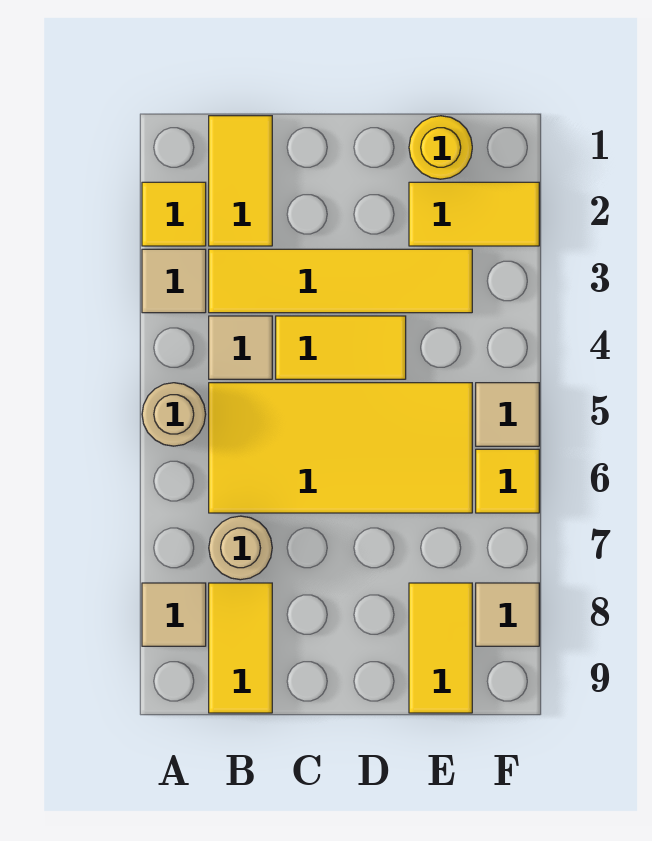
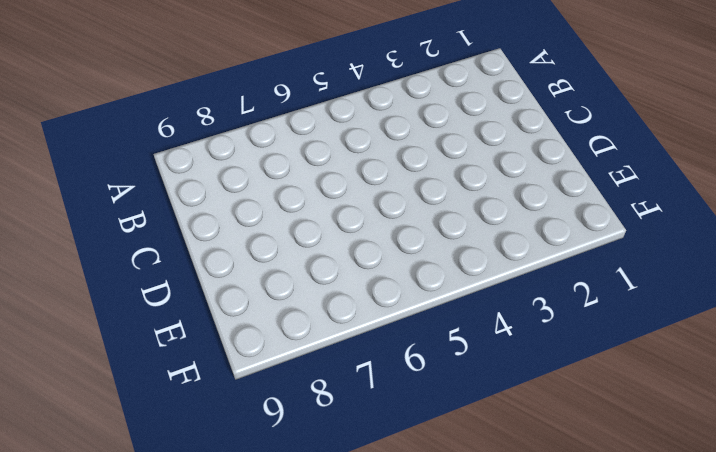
none -> yellow 1x1 tile [142,182,206,246]
none -> tan 1x1 tile [142,249,206,313]
none -> tan 1x1 round brick [142,383,206,446]

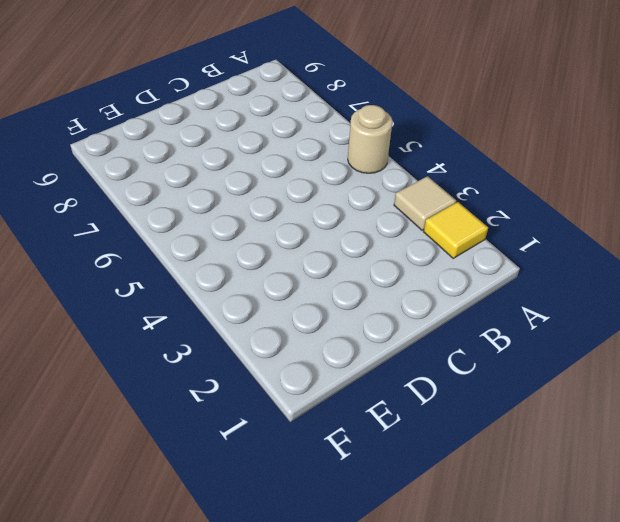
none -> tan 1x1 tile [142,583,206,646]
none -> yellow 1x2 tile [209,116,272,246]
none -> yellow 1x4 tile [209,249,472,313]

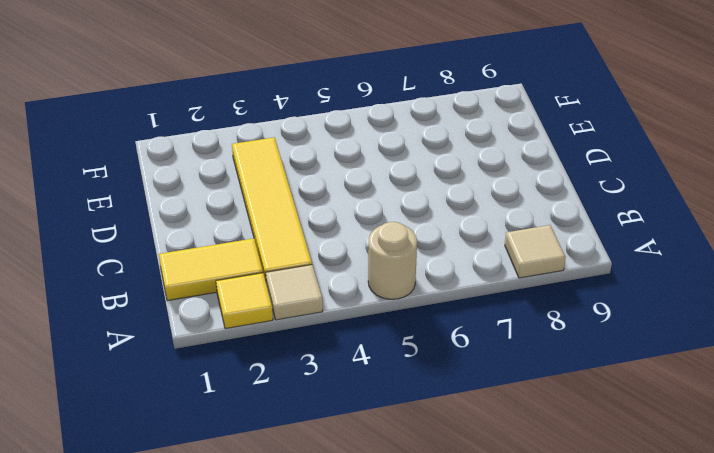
none -> tan 1x1 tile [209,316,272,379]
none -> yellow 2x4 tile [209,383,472,513]
none -> tan 1x1 round brick [209,516,272,580]

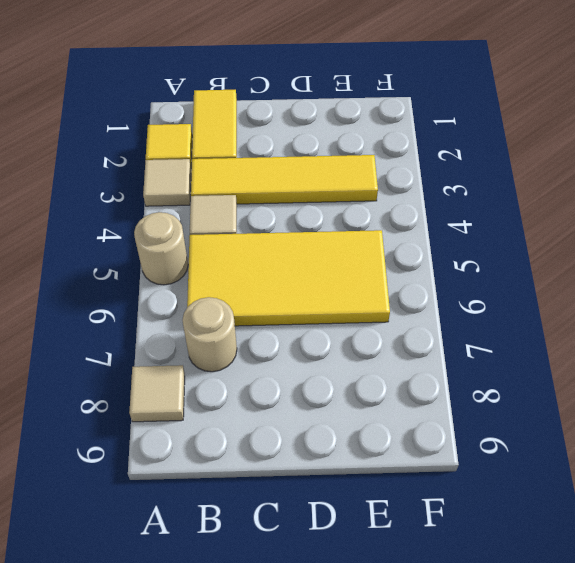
none -> yellow 1x2 tile [209,583,272,713]
none -> yellow 1x2 tile [276,316,406,379]
none -> yellow 1x1 round brick [409,116,472,179]

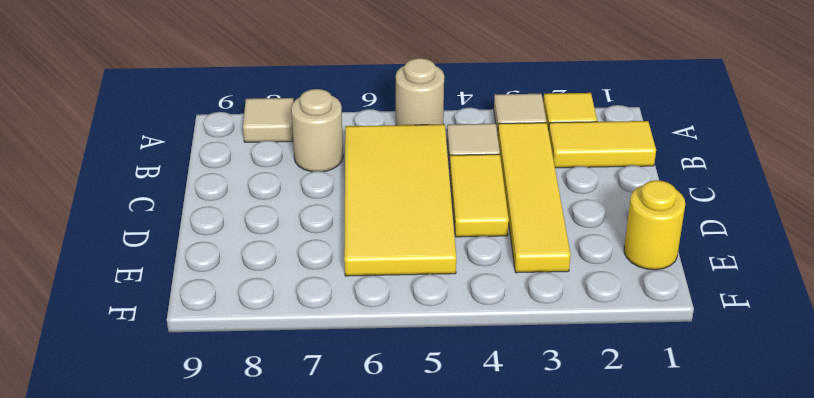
none -> yellow 1x2 tile [209,583,272,713]
none -> yellow 1x2 tile [409,182,539,246]
none -> yellow 1x2 tile [409,583,472,713]

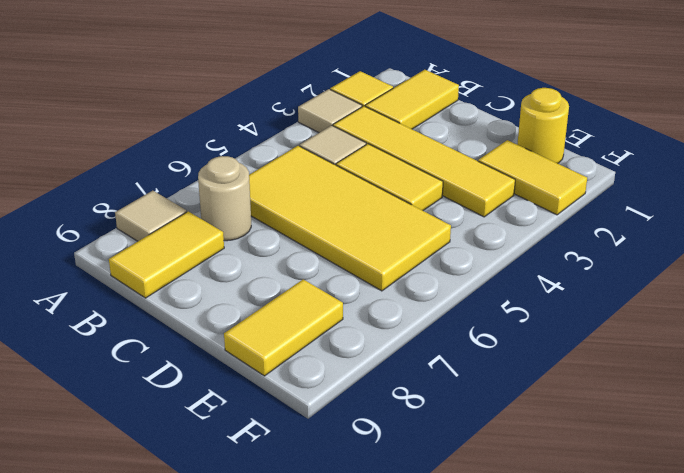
none -> tan 1x1 round brick [142,383,206,446]
none -> tan 1x1 tile [476,383,539,446]
none -> yellow 1x1 tile [476,449,539,513]

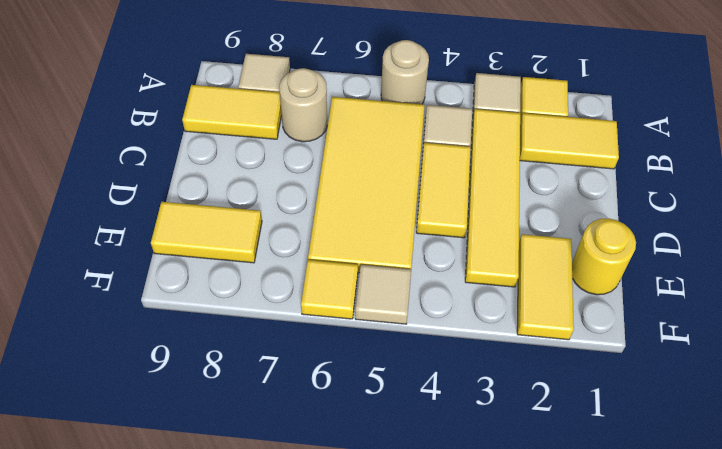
none -> tan 1x1 tile [476,583,539,646]

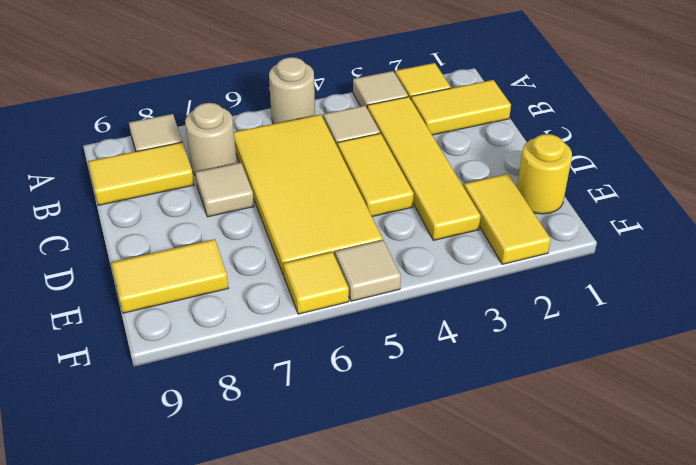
tan 1x1 tile [195,162,254,217] -> tan 1x1 tile moved to [476,583,539,646]

